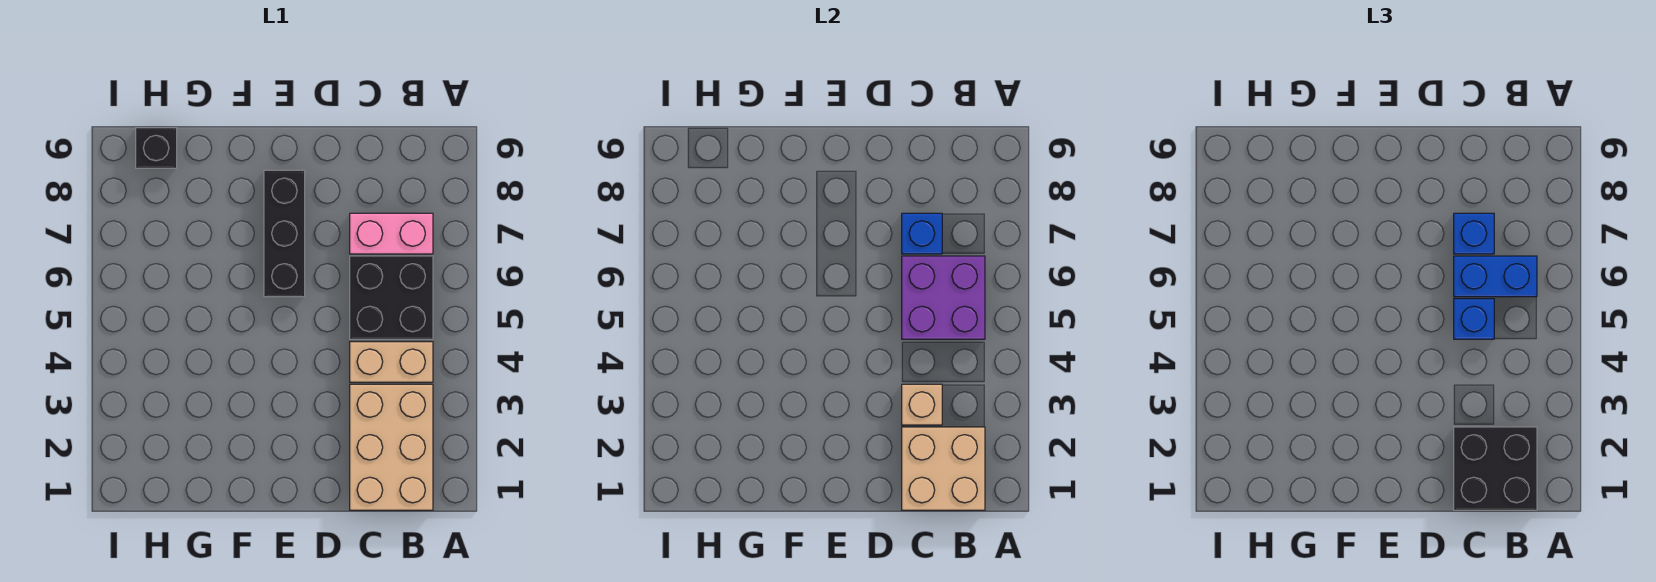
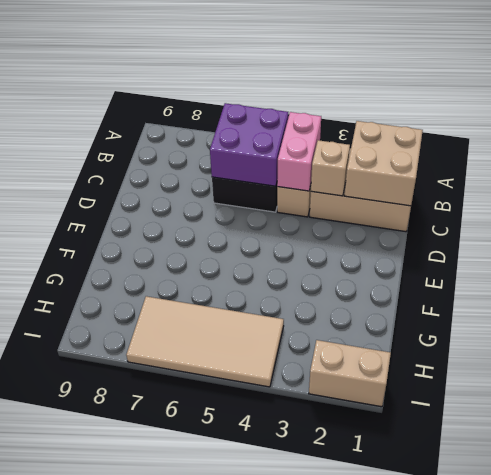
pink 1x2 brick [277,112,321,191] -> pink 1x2 brick moved to [350,213,433,254]
tan 2x4 tile [126,296,284,387] -> none
tan 1x2 brick [309,340,391,407] -> none
none -> black 1x3 brick [264,170,305,297]
none -> black 1x1 brick [136,128,177,168]
none -> blue 1x1 brick [902,213,942,254]

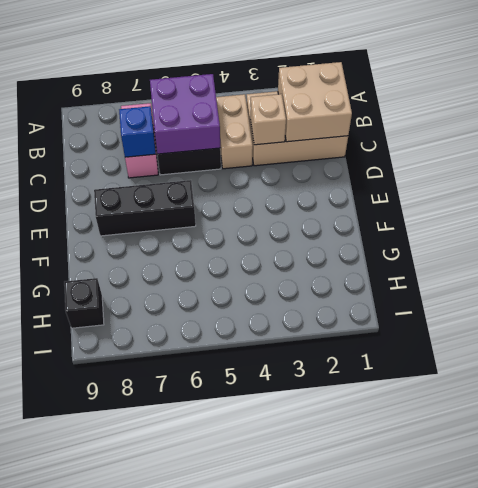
none -> black 2x2 brick [1454,427,1537,510]
none -> blue 1x2 brick [1454,256,1537,297]
none -> blue 1x1 brick [1454,299,1494,339]

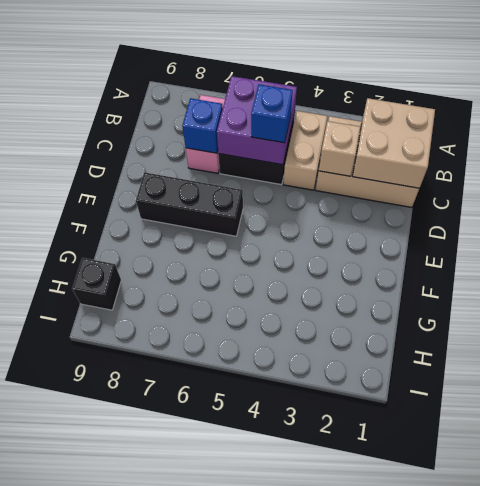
none -> black 2x2 brick [1454,427,1537,510]
none -> blue 1x2 brick [1454,256,1537,297]
none -> blue 1x1 brick [1454,213,1494,254]

